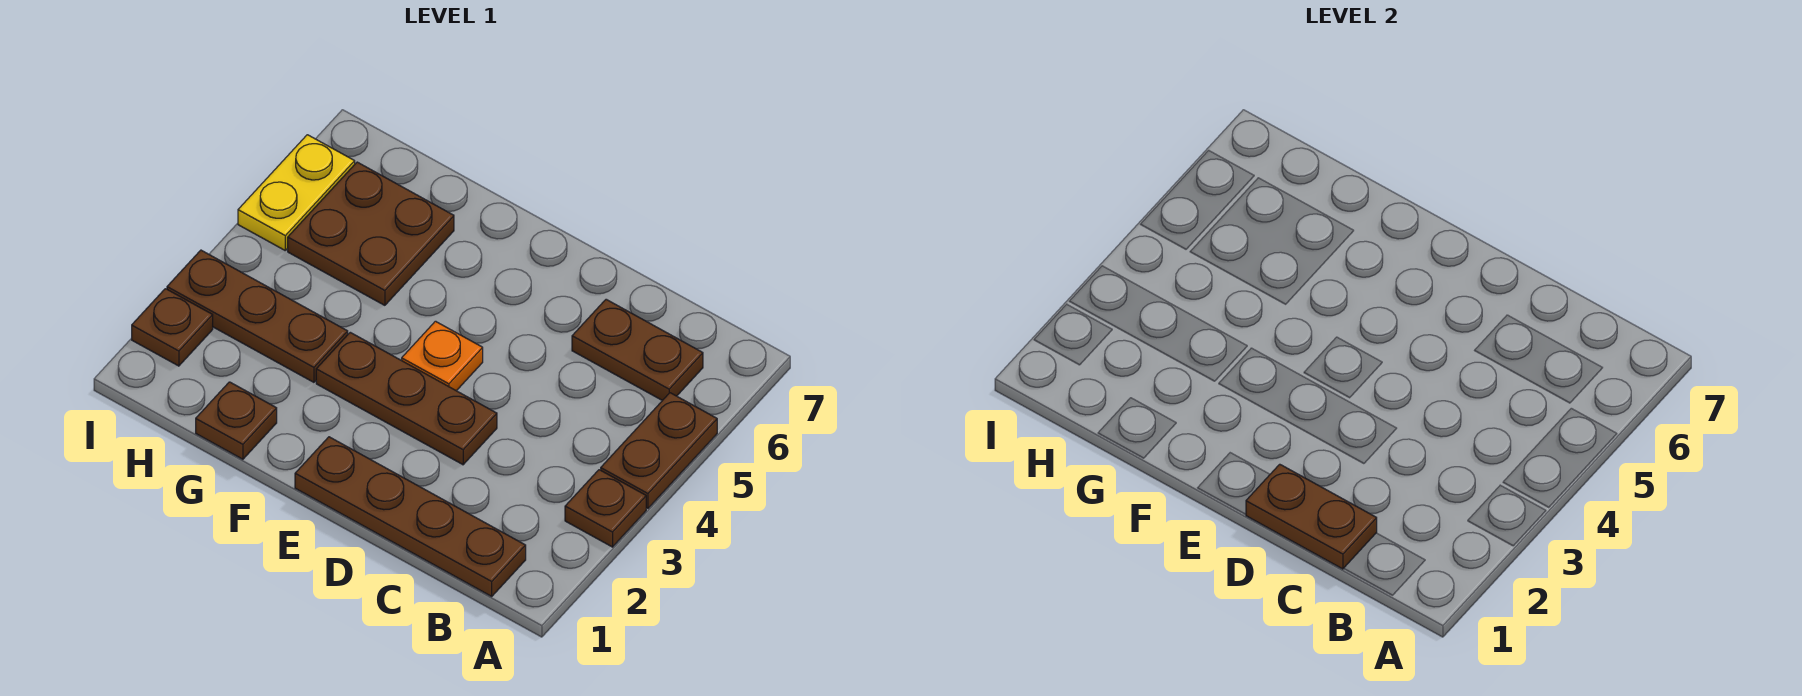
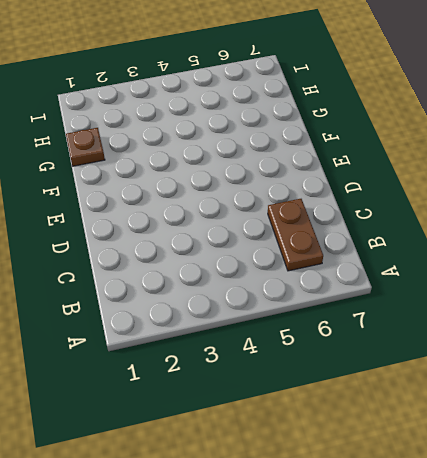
none -> brown 1x1 plate [565,470,646,547]
none -> brown 1x2 plate [601,393,717,508]
none -> brown 1x4 plate [295,437,526,596]

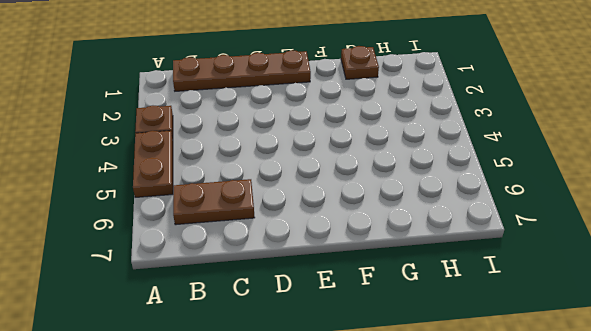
none -> brown 1x3 plate [316,332,497,465]
none -> orange 1x1 plate [402,321,483,391]
none -> brown 1x3 plate [167,250,348,382]

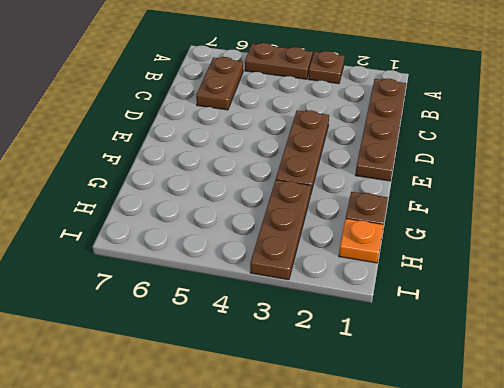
orange 1x1 plate [339,219,383,263] -> orange 1x1 plate moved to [402,321,483,391]
none -> brown 2x2 plate [288,162,454,305]
none -> brown 1x1 plate [132,289,213,366]
none -> yellow 1x2 plate [238,135,355,250]

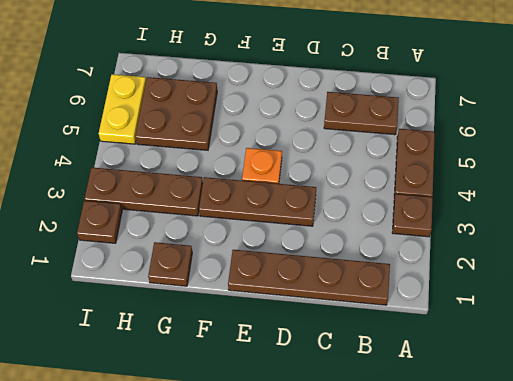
none -> brown 1x2 plate [1246,464,1377,569]

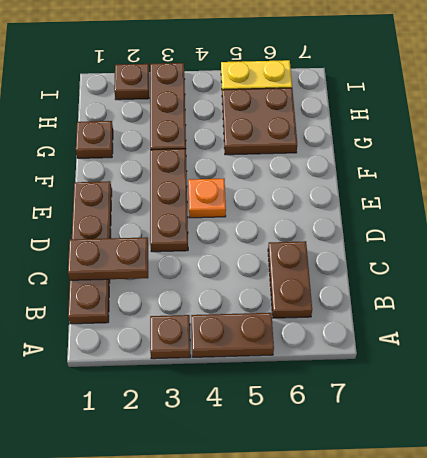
brown 1x2 plate [68,237,148,280] -> brown 1x2 plate turned to [1246,464,1377,569]

